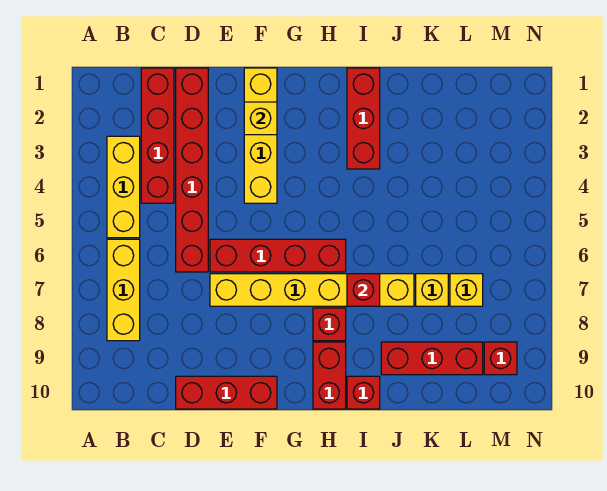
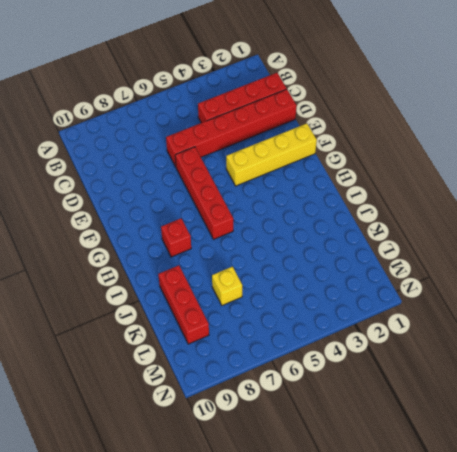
none -> yellow 1x3 brick [107,136,140,238]
none -> yellow 1x3 brick [107,239,140,341]
none -> red 1x3 brick [176,376,277,409]

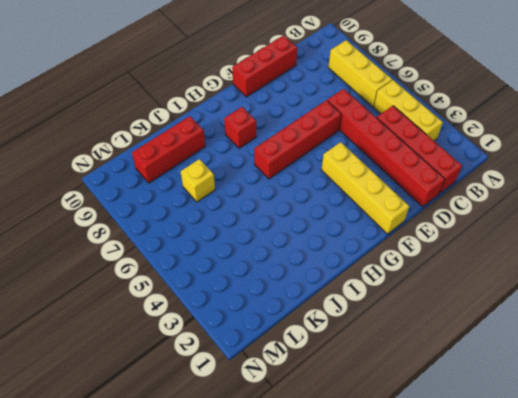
none -> yellow 1x6 brick [210,274,414,306]
none -> red 1x2 brick [313,342,346,409]
none -> red 1x3 brick [347,68,380,169]

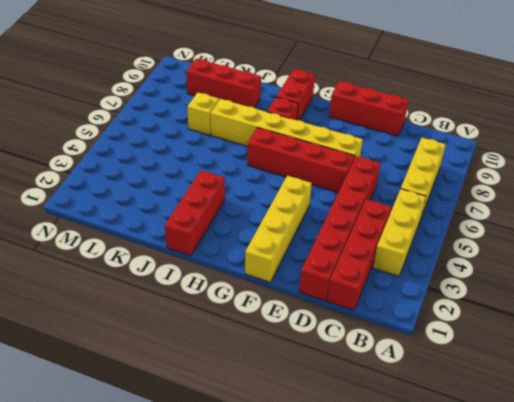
none -> red 1x1 brick [347,376,380,409]
none -> yellow 1x1 brick [450,274,483,306]
none -> red 1x1 brick [484,342,517,375]

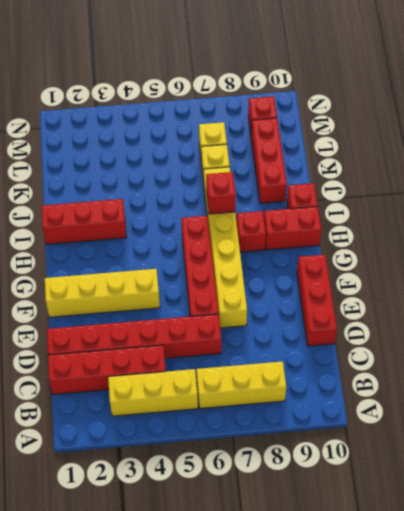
none -> yellow 1x1 brick [244,102,277,135]

